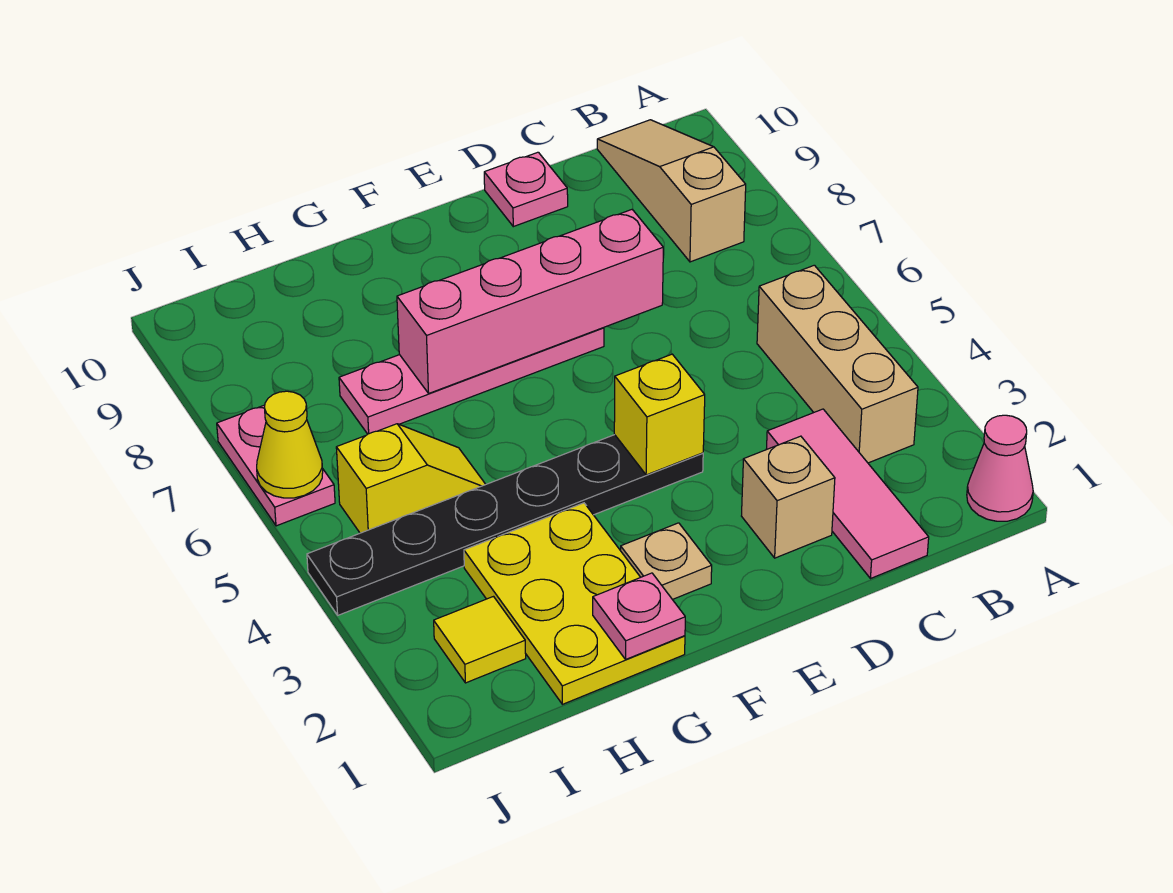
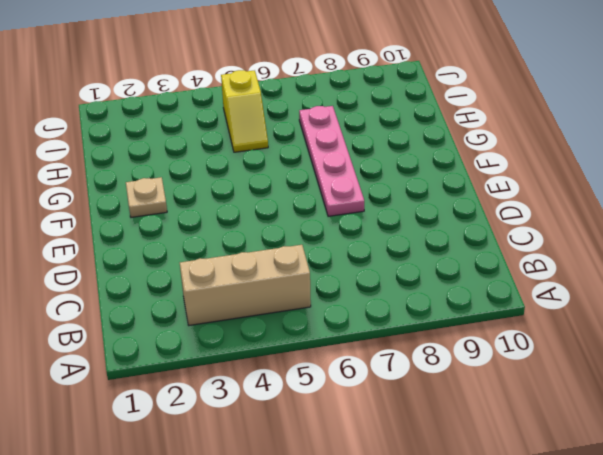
none -> pink 1x1 cone [967,415,1033,521]
none -> tan 1x3 slope [597,120,746,262]
none -> pink 1x3 tile [766,409,929,579]

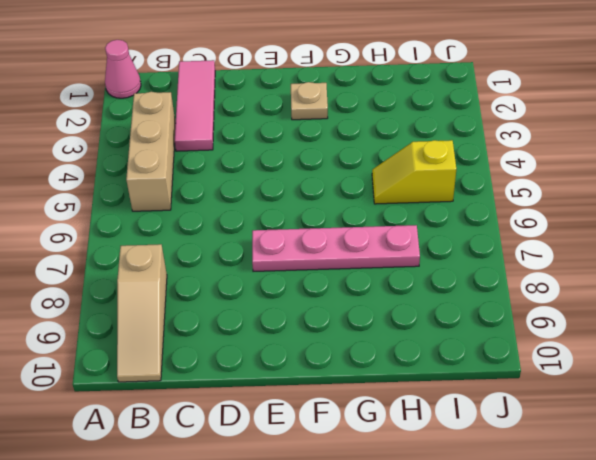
none -> tan 1x1 brick [742,436,835,558]
none -> pink 1x1 plate [484,152,568,227]
none -> black 1x6 plate [307,435,703,615]

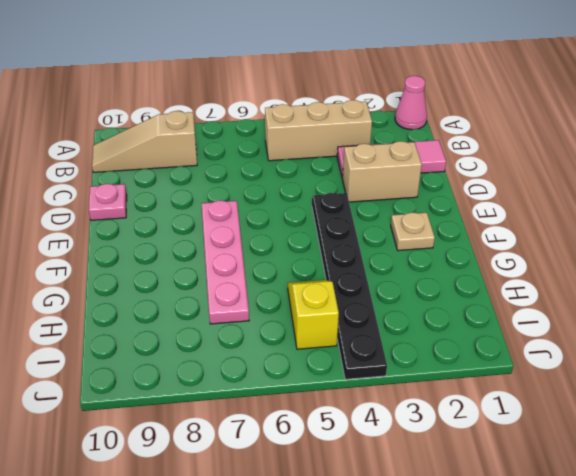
tan 1x2 brick [342,141,422,202] -> tan 1x1 brick [742,436,835,558]
none -> yellow 2x3 plate [464,503,685,704]
none -> yellow 1x1 tile [434,597,526,683]
none -> pink 1x2 plate [217,405,335,526]

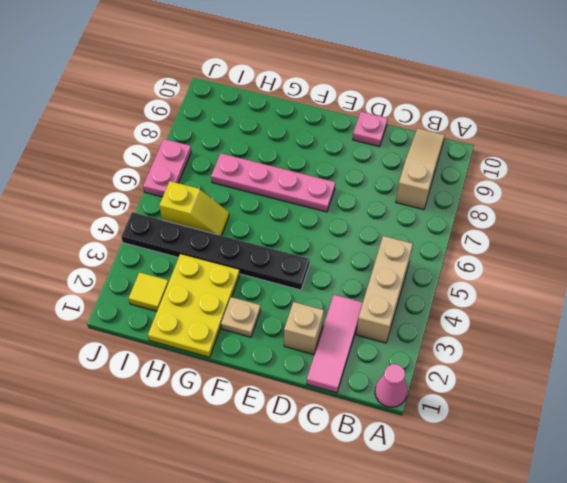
none -> pink 1x4 brick [397,209,663,393]
none -> yellow 1x1 brick [614,354,705,475]
none -> pink 1x1 plate [593,573,685,659]

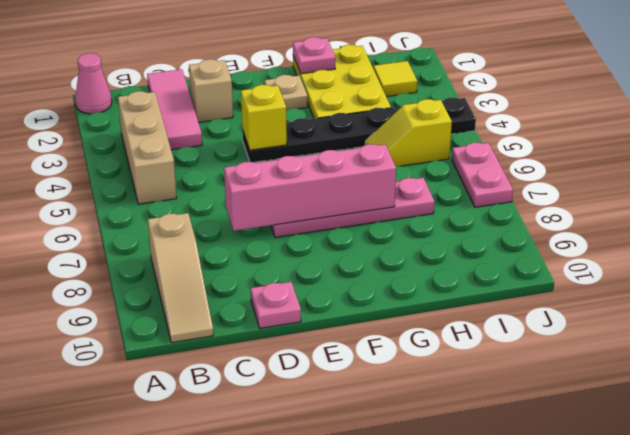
none -> yellow 1x1 cone [257,391,323,498]

